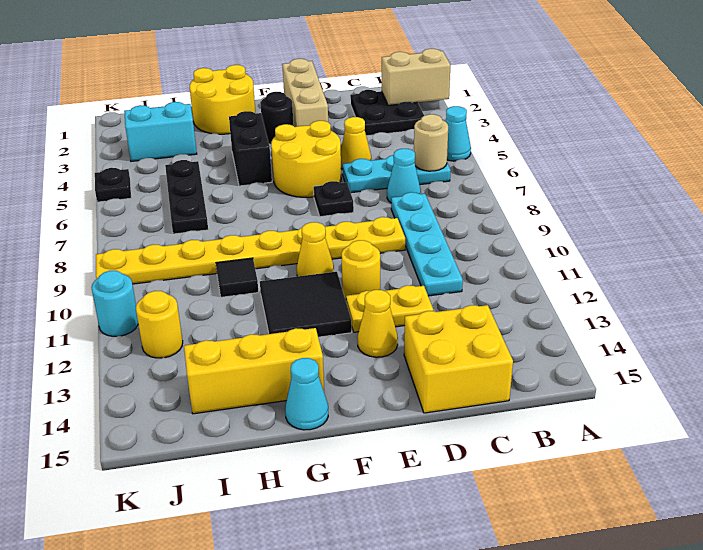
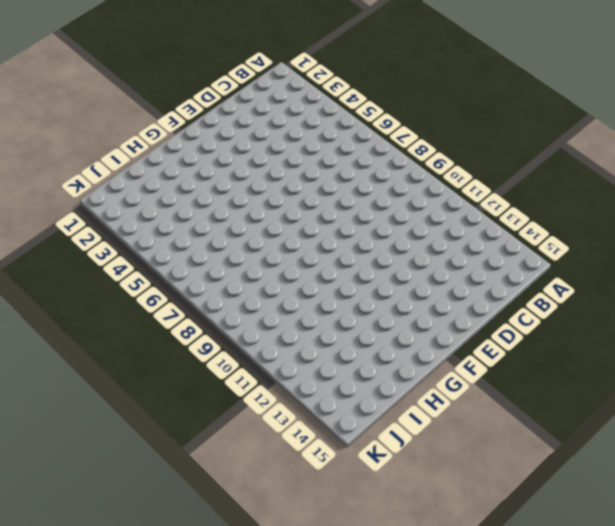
none -> cyan 1x1 cone [446,106,471,161]
none -> black 2x2 plate [351,90,424,136]
none -> cyan 1x3 plate [342,155,451,193]

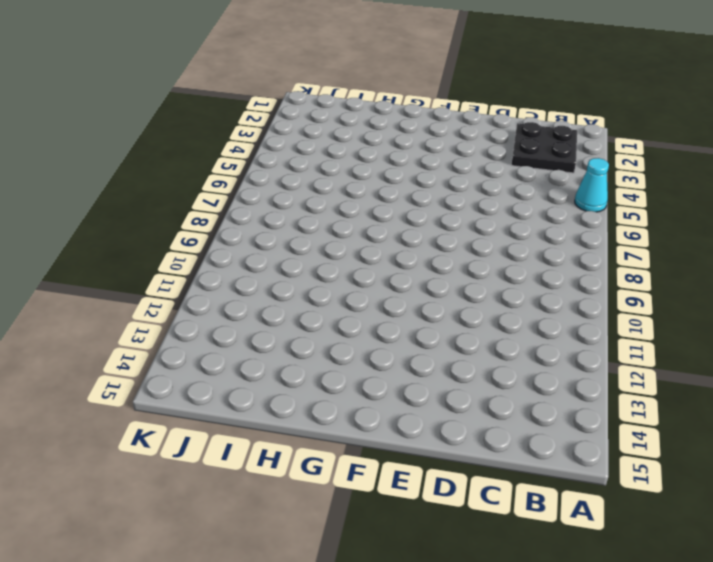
none -> cyan 1x3 plate [342,155,451,193]
none -> cyan 1x1 cone [387,149,421,203]
none -> cyan 1x4 plate [391,192,463,296]

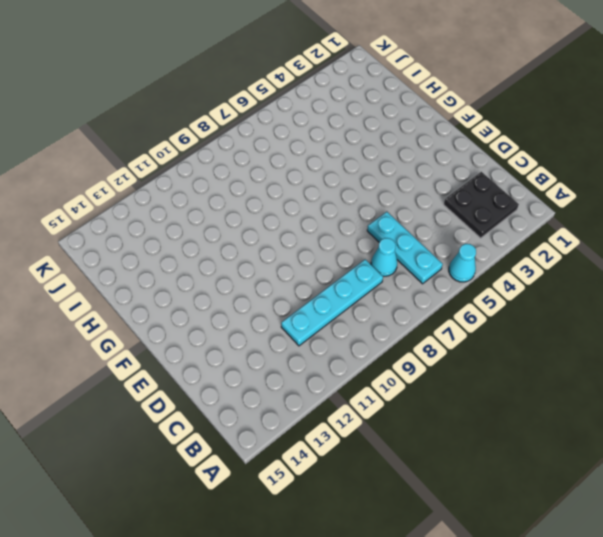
none -> yellow 2x2 brick [404,305,513,413]
none -> yellow 1x1 cone [341,117,371,169]
none -> yellow 1x8 plate [96,217,405,284]

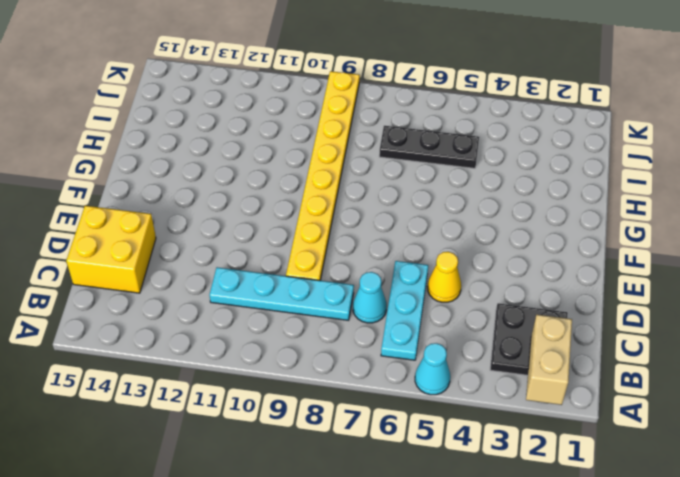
none -> yellow 1x2 plate [346,285,433,332]
none -> tan 1x3 brick [282,59,328,127]
none -> yellow 2x2 round brick [271,121,341,197]

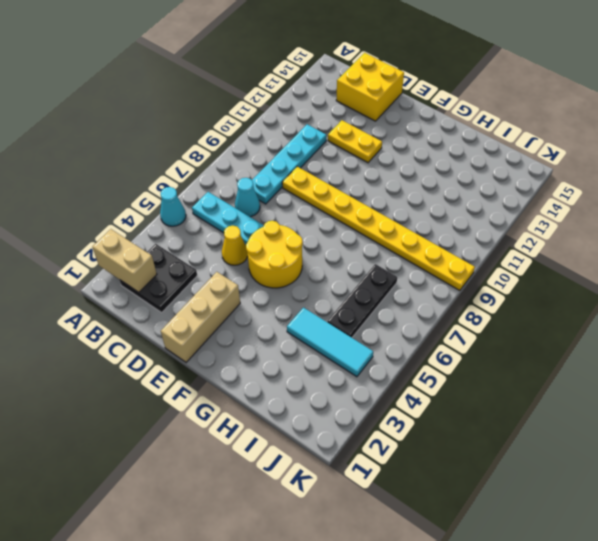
cyan 1x3 tile [287,308,373,377] -> none
none -> black 1x1 plate [314,181,354,217]
none -> yellow 1x1 round brick [341,240,380,299]
none -> yellow 1x1 cone [357,290,398,357]

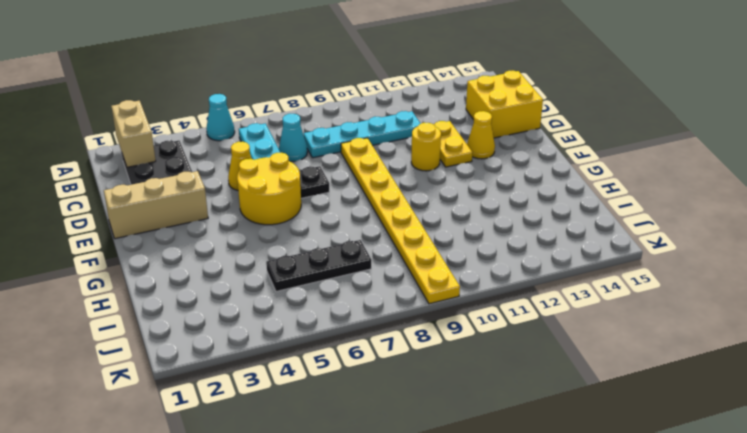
none -> black 1x1 round brick [261,92,293,144]
none -> yellow 1x1 cone [297,222,334,277]
none -> black 2x2 tile [260,272,352,337]

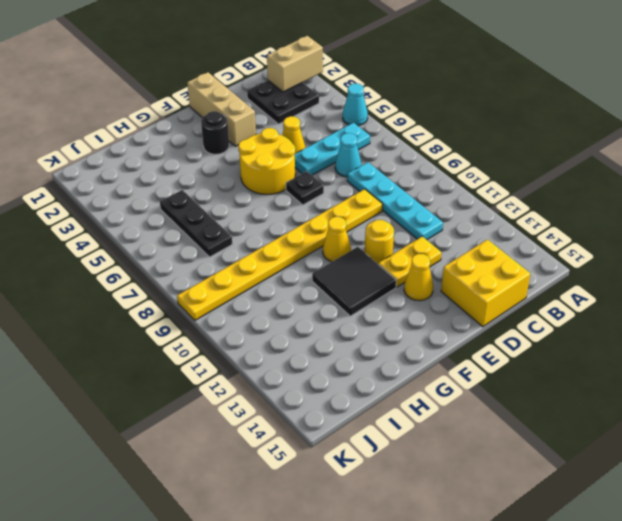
none -> yellow 2x2 round brick [190,65,255,134]
none -> black 1x2 brick [229,111,272,186]
none -> yellow 1x3 brick [184,328,324,414]

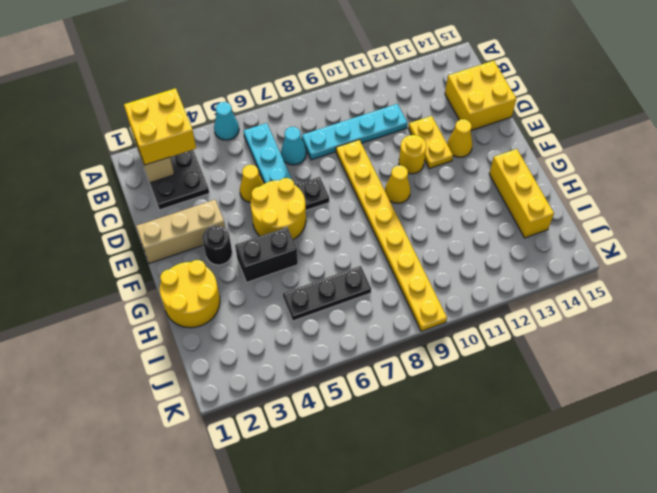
yellow 2x2 brick [124,88,196,165] -> none
none -> black 2x2 tile [260,272,352,337]
none -> cyan 1x1 cone [285,358,328,430]
none -> black 1x1 tile [216,258,258,297]

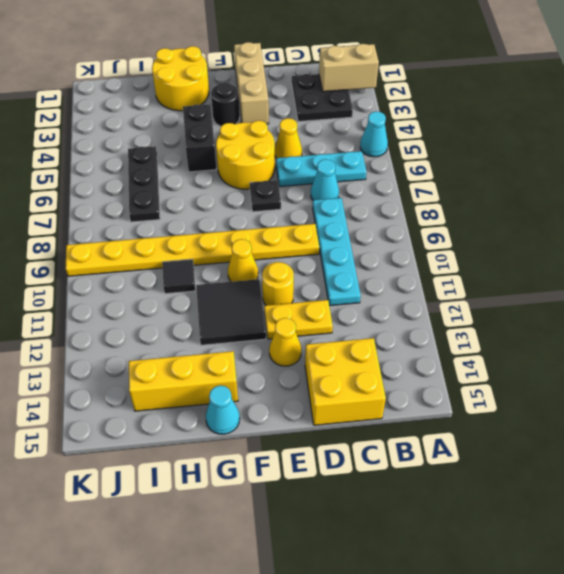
none -> cyan 1x2 brick [124,102,197,161]
none -> yellow 1x1 round brick [136,291,183,358]
none -> black 1x1 plate [95,168,131,202]

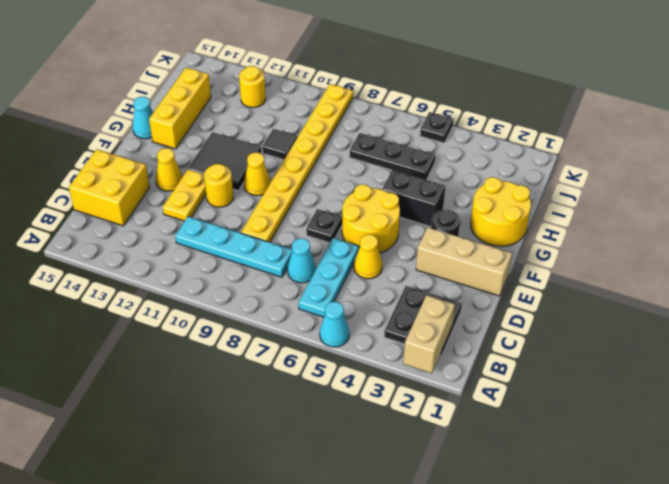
none -> cyan 1x2 brick [124,102,197,161]
none -> cyan 1x1 round brick [92,271,138,336]
none -> tan 1x1 round brick [414,114,448,171]

